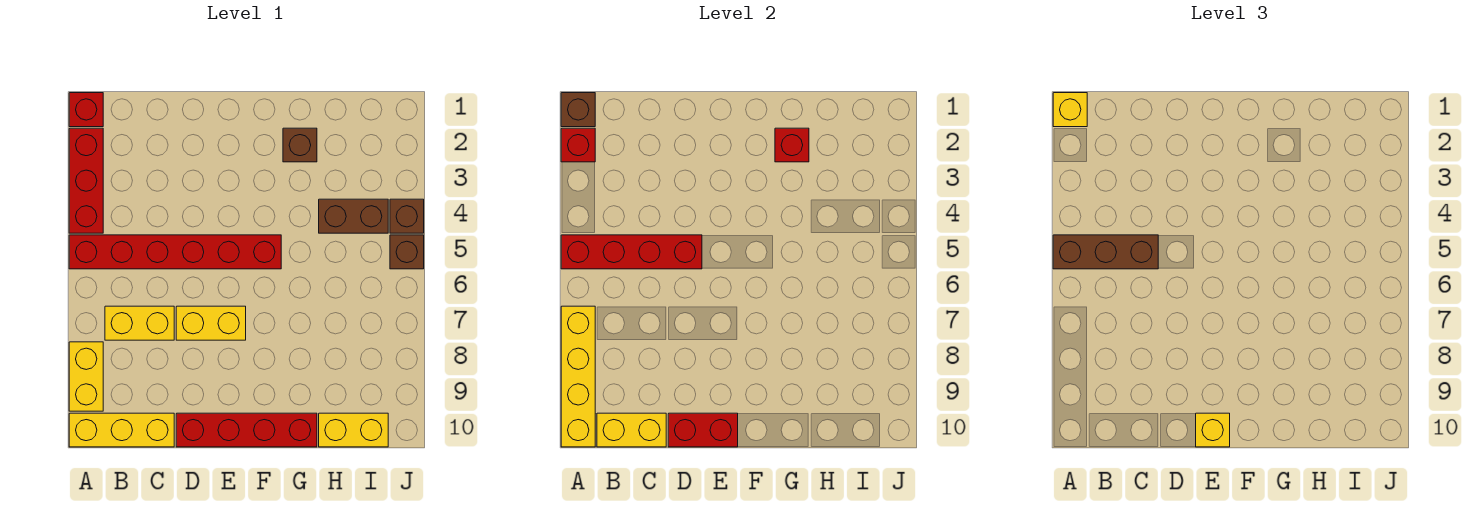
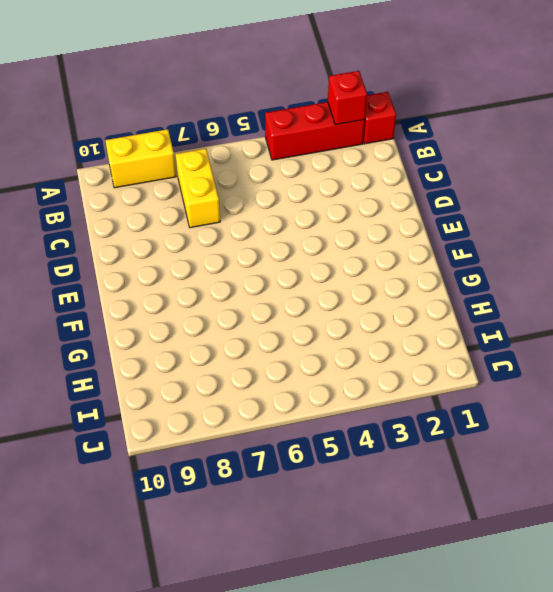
none -> red 1x6 brick [69,235,281,269]
none -> yellow 1x3 brick [69,413,174,447]
none -> yellow 1x2 brick [176,306,246,340]

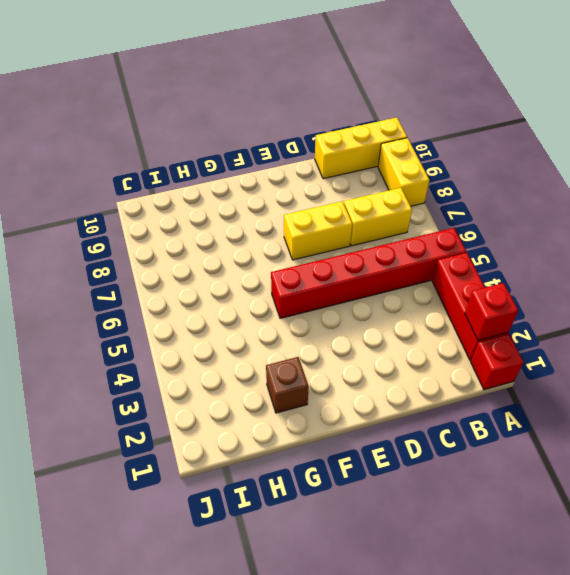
none -> red 1x4 brick [176,413,317,447]
none -> brown 1x2 brick [319,199,388,233]
none -> yellow 1x2 brick [319,413,388,447]

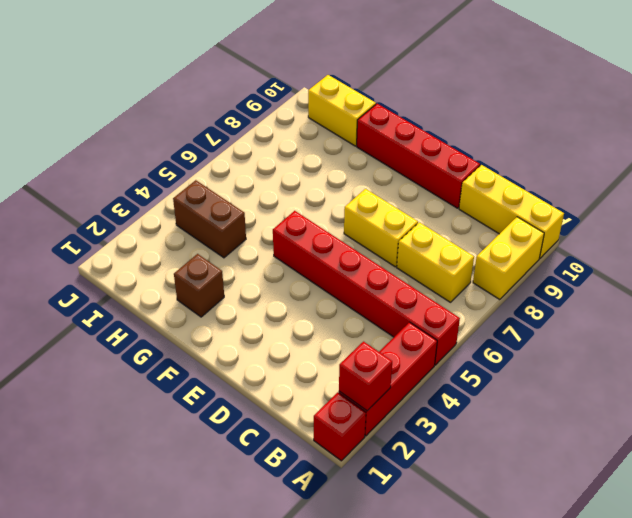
none -> brown 1x1 brick [390,199,424,233]
none -> brown 1x1 brick [390,235,424,269]
none -> brown 1x1 brick [561,93,595,127]

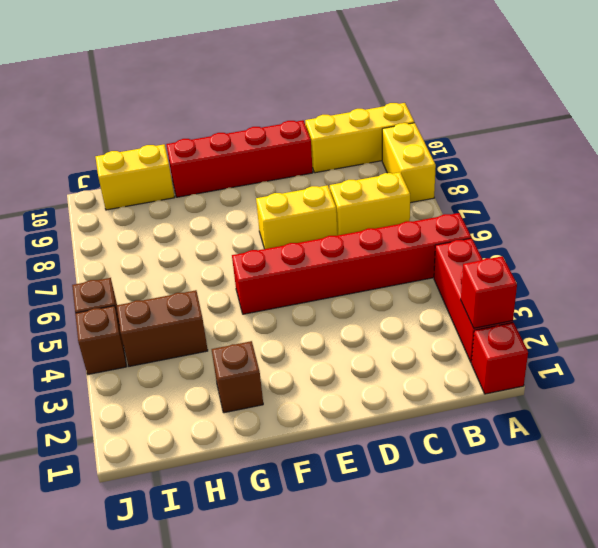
none -> brown 1x1 brick [561,93,595,127]
none -> red 1x4 brick [561,235,702,269]
none -> yellow 1x4 brick [561,306,595,447]

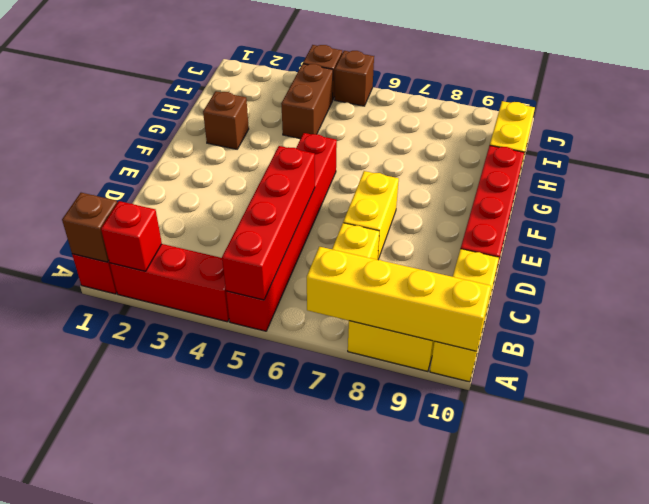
none -> yellow 1x2 brick [597,413,666,447]
none -> red 1x2 brick [668,413,738,447]
none -> red 1x1 brick [775,128,809,162]

